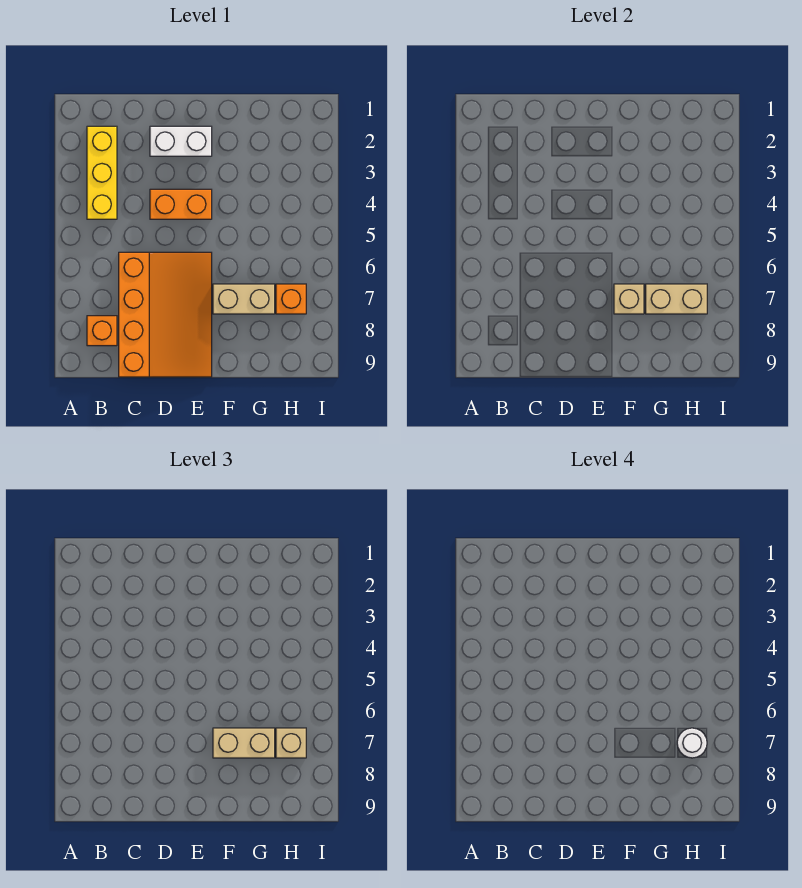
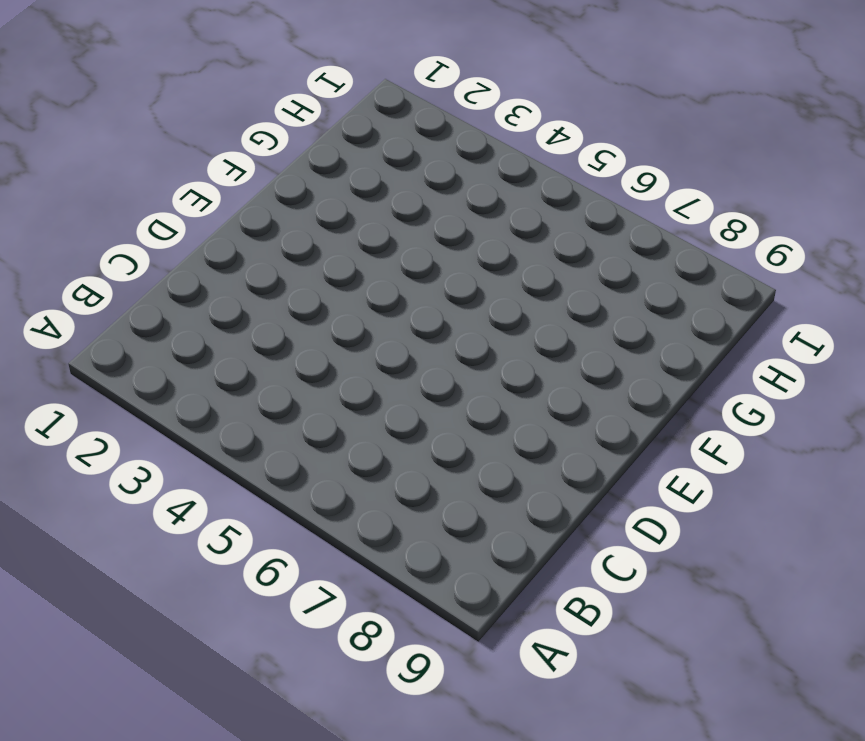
none -> yellow 1x3 brick [87,126,117,219]
none -> orange 1x1 brick [87,316,117,346]
none -> orange 3x4 slope [119,252,212,377]

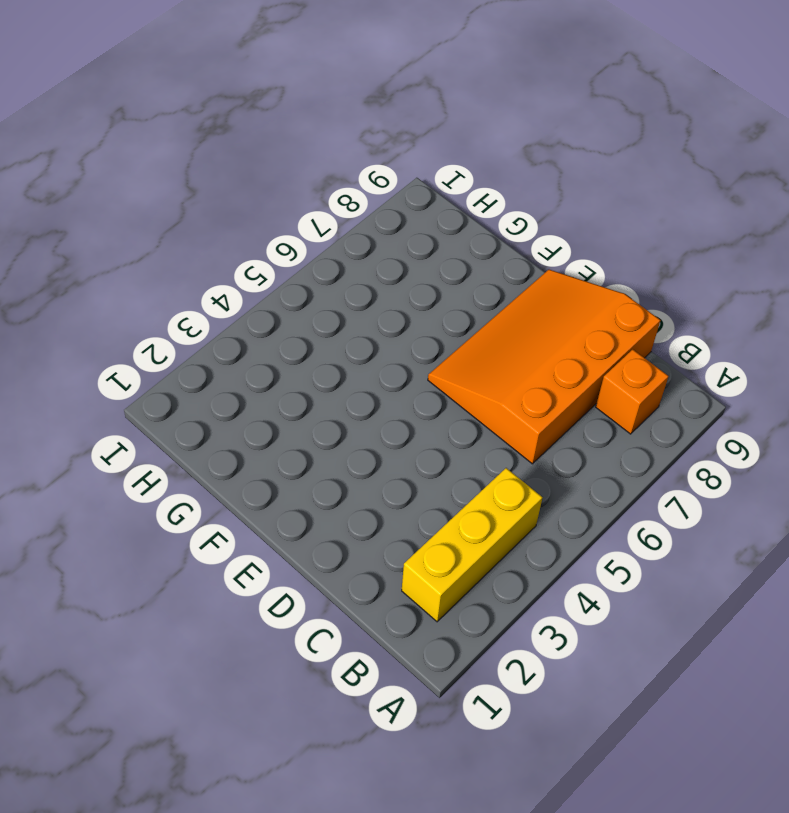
none -> white 1x2 brick [150,126,212,156]
none -> orange 1x2 brick [150,189,212,219]
none -> tan 1x2 brick [213,284,275,314]

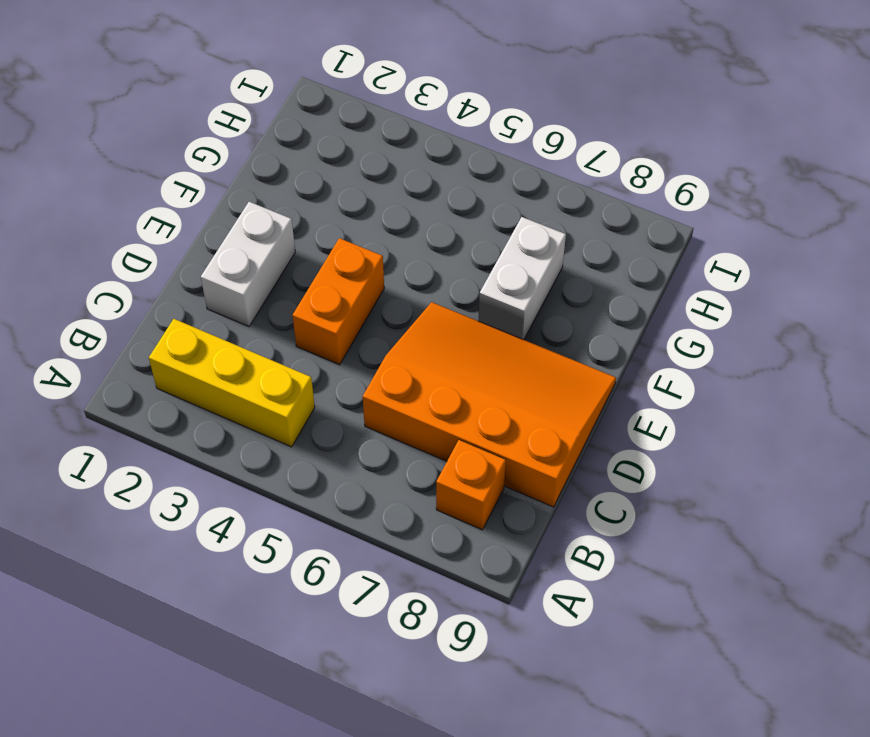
white 1x2 brick [479,217,566,340] -> tan 1x2 brick [213,284,275,314]
none -> orange 1x1 brick [276,284,306,314]
none -> tan 1x1 brick [614,284,644,314]
none -> tan 1x2 brick [646,284,707,314]

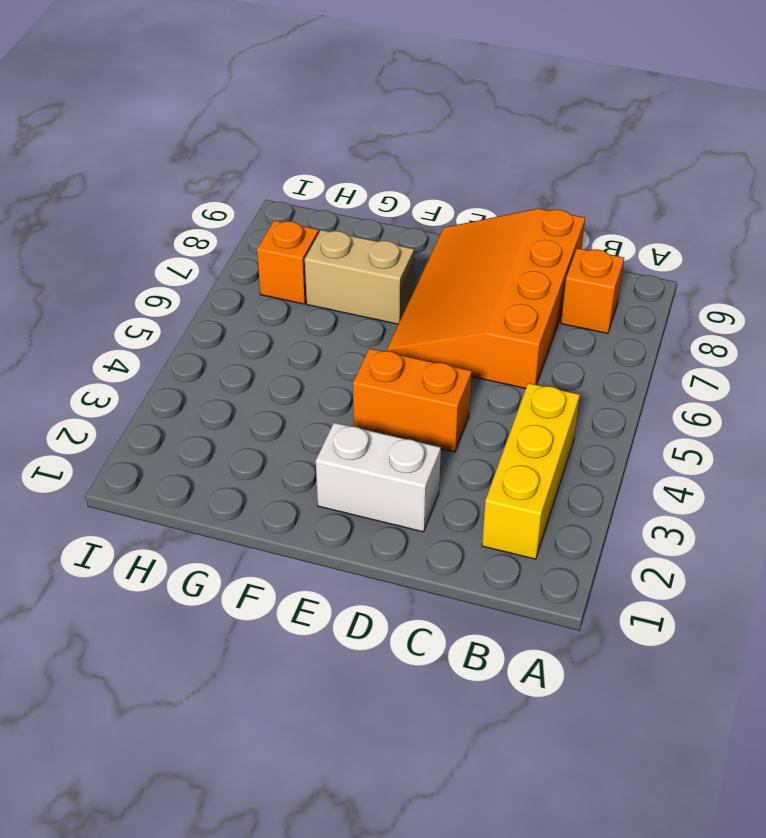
none -> tan 1x1 brick [614,284,644,314]
none -> tan 1x2 brick [646,284,707,314]
none -> tan 1x2 brick [213,728,275,758]

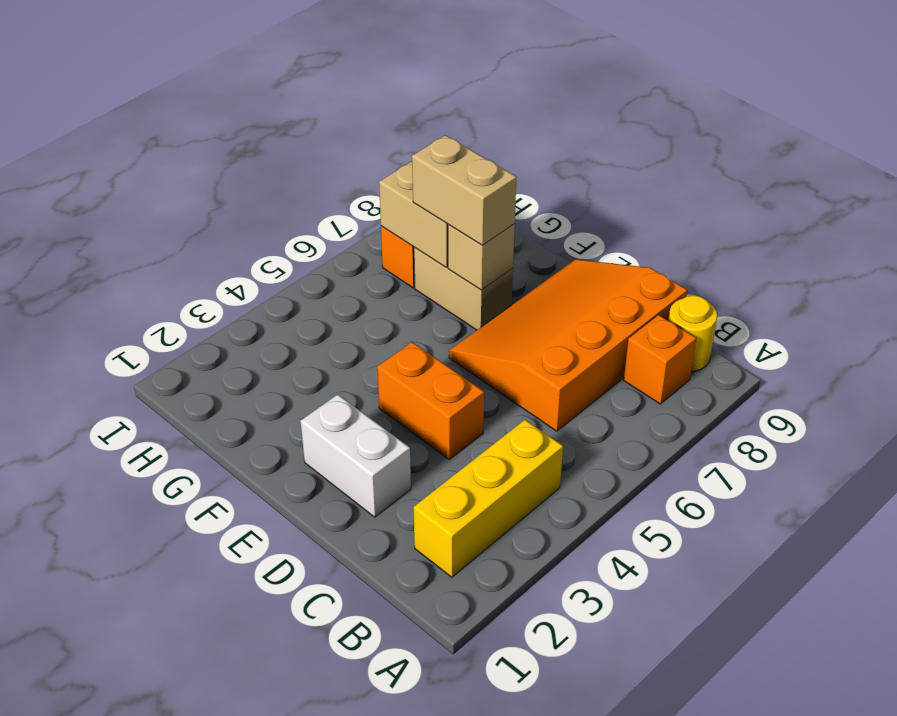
yellow 1x1 round brick [668,296,717,372] -> none
none -> tan 1x1 brick [276,728,306,758]
none -> white 1x1 round brick [677,728,707,758]

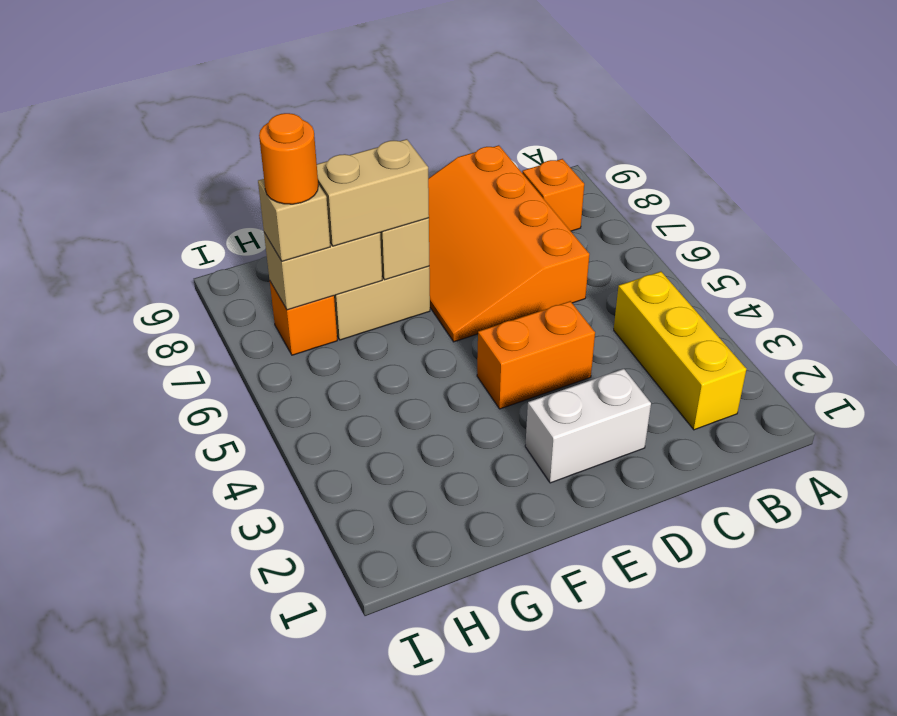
orange 1x1 round brick [259,113,318,204] -> white 1x1 round brick [677,728,707,758]

